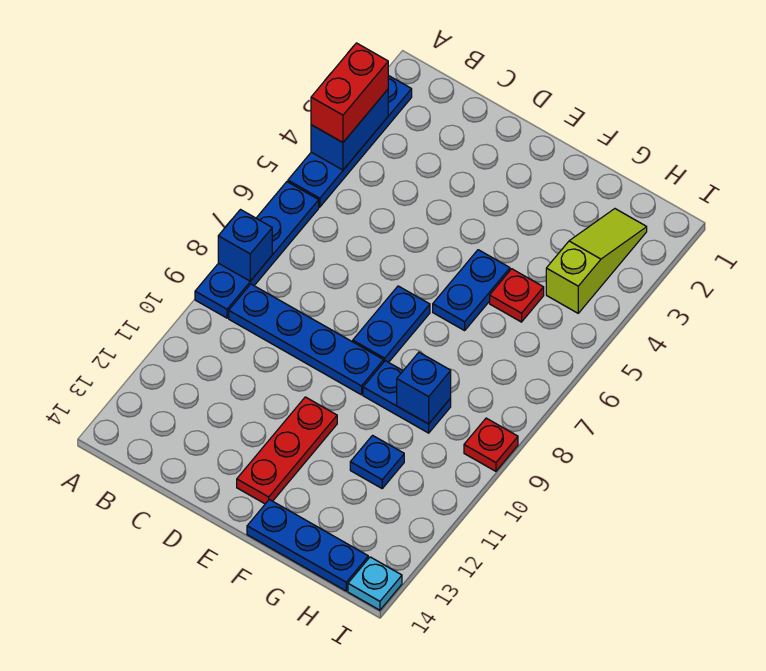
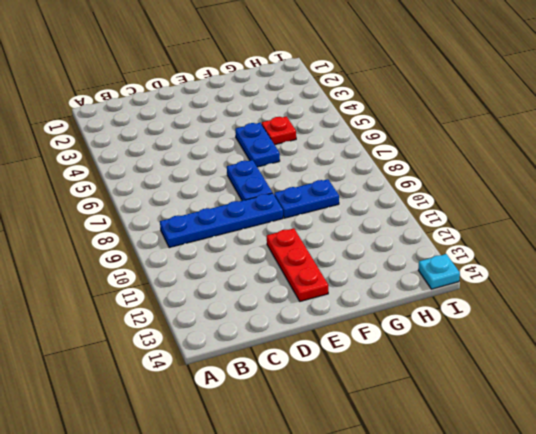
none -> blue 1x4 plate [288,75,412,207]
none -> blue 1x4 plate [195,182,319,318]
none -> blue 1x3 plate [247,500,368,591]

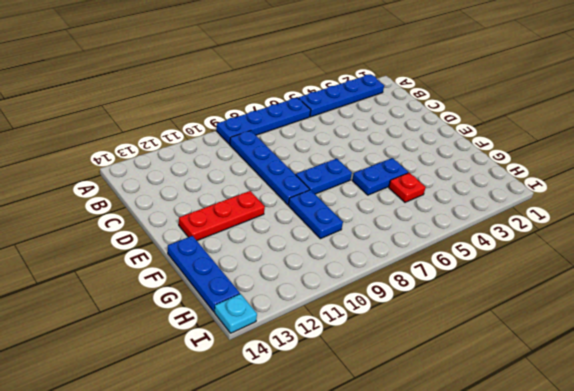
none -> blue 1x1 plate [350,435,404,488]
none -> lime 1x3 slope [546,209,647,313]
none -> red 1x1 plate [464,418,518,471]

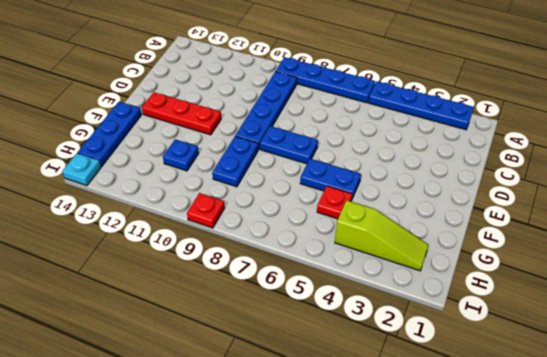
none -> blue 1x2 brick [311,90,388,170]
none -> blue 1x1 brick [218,210,272,281]
none -> blue 1x1 brick [397,352,451,424]

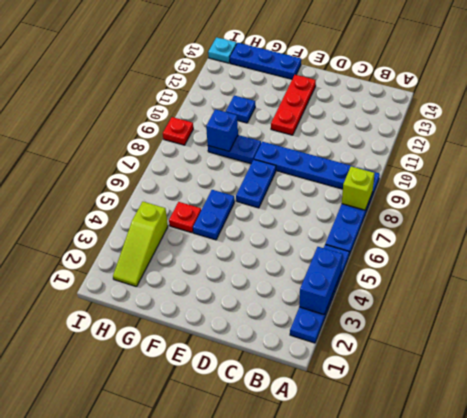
lime 1x1 brick [342,166,375,210] -> blue 1x1 brick [218,210,272,281]
none -> red 1x2 brick [311,43,388,142]

